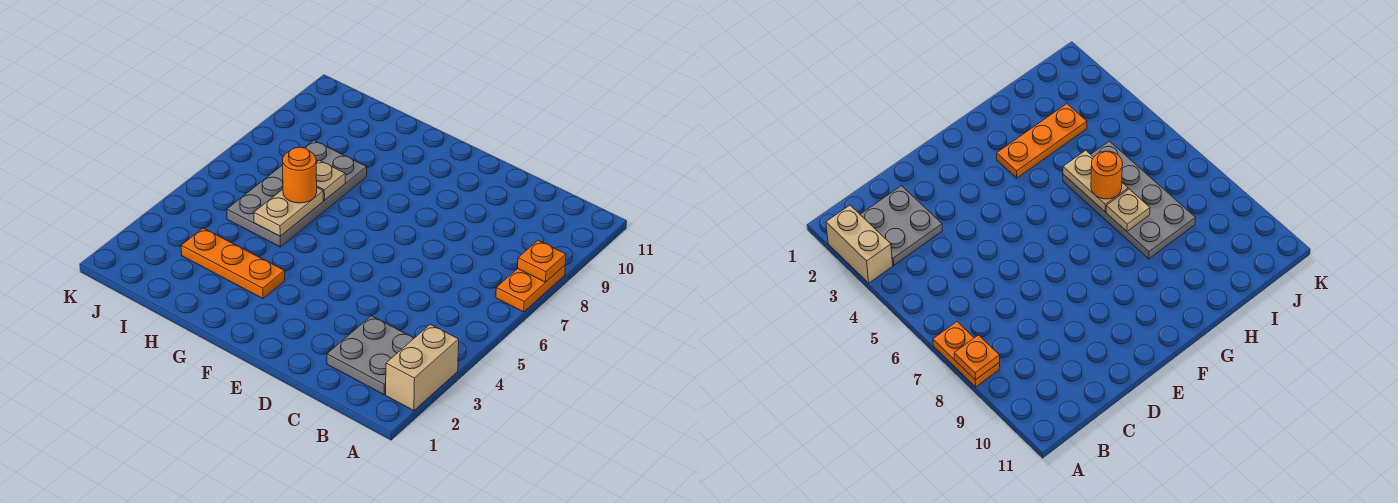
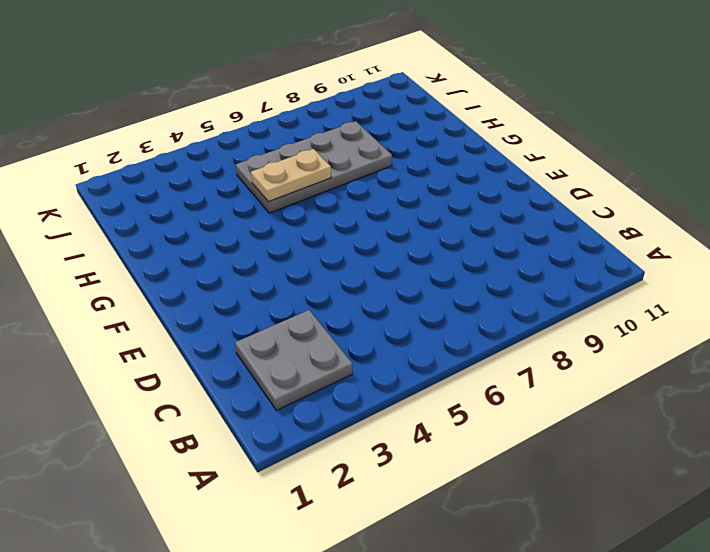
none -> tan 1x2 brick [386,324,459,411]
none -> orange 1x2 plate [496,265,565,312]

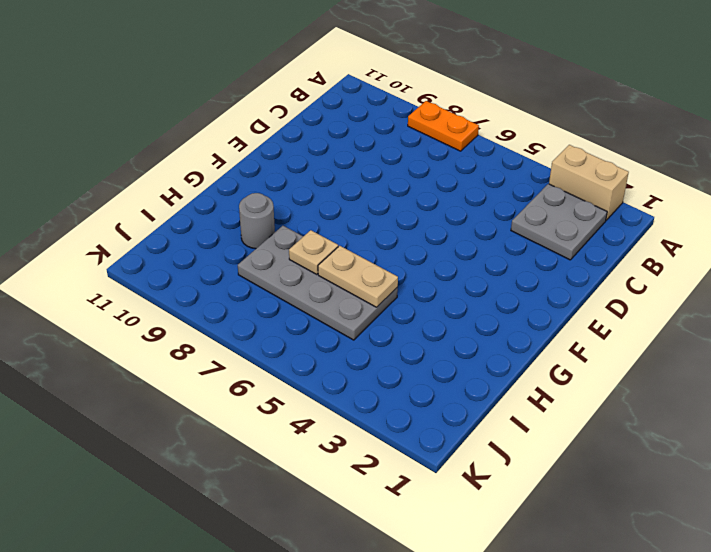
grey 1x1 round brick [239,193,275,249] -> none
none -> orange 1x3 plate [181,228,285,299]
none -> orange 1x1 plate [518,240,566,282]

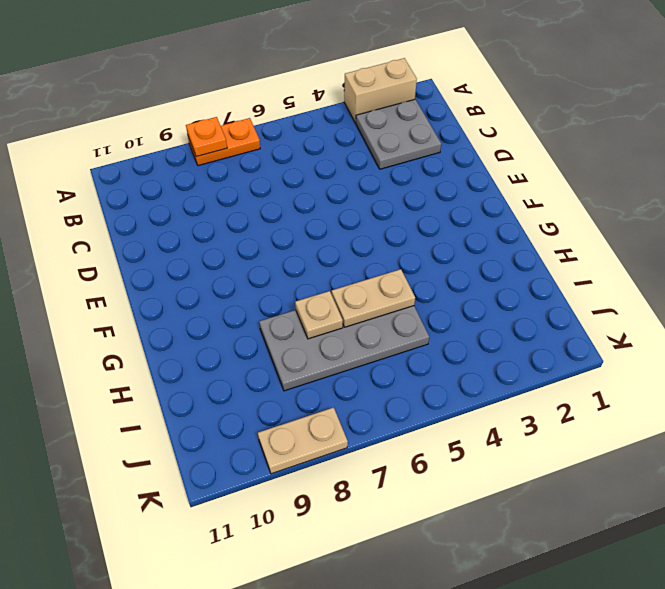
tan 1x2 plate [258,407,348,474] -> none
none -> orange 1x3 plate [181,228,285,299]
none -> orange 1x1 round brick [283,147,317,203]

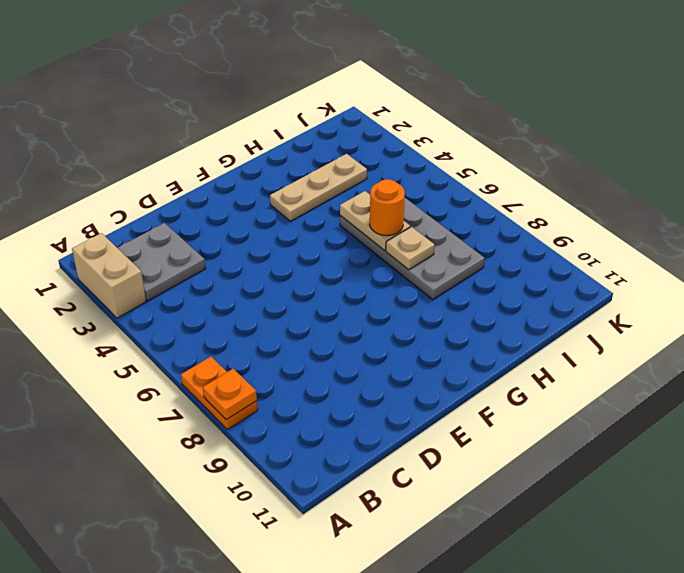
tan 1x3 plate [270,154,367,221] -> orange 1x3 plate [181,228,285,299]

